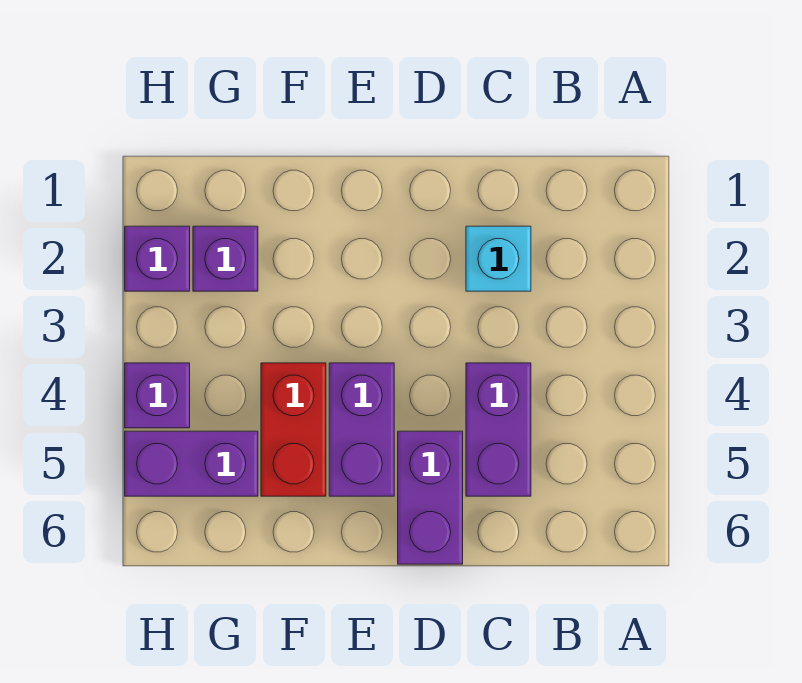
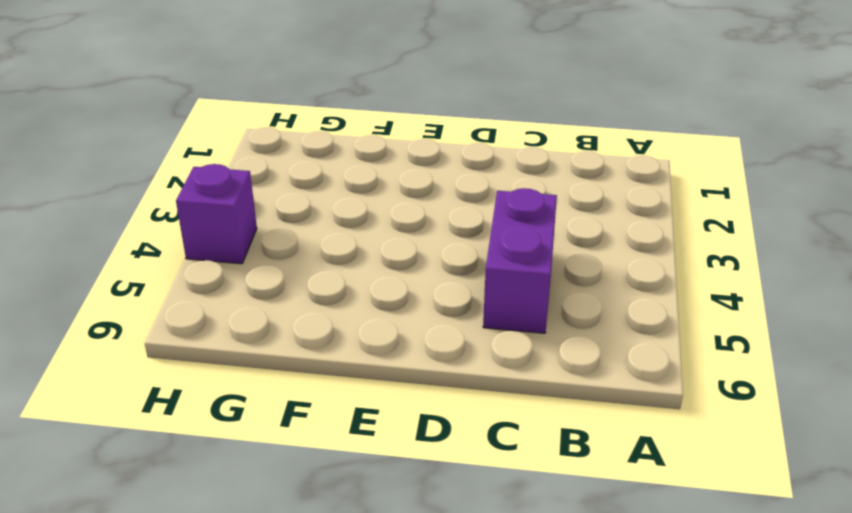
none -> cyan 1x1 brick [466,226,531,291]
none -> purple 1x2 brick [398,431,463,564]

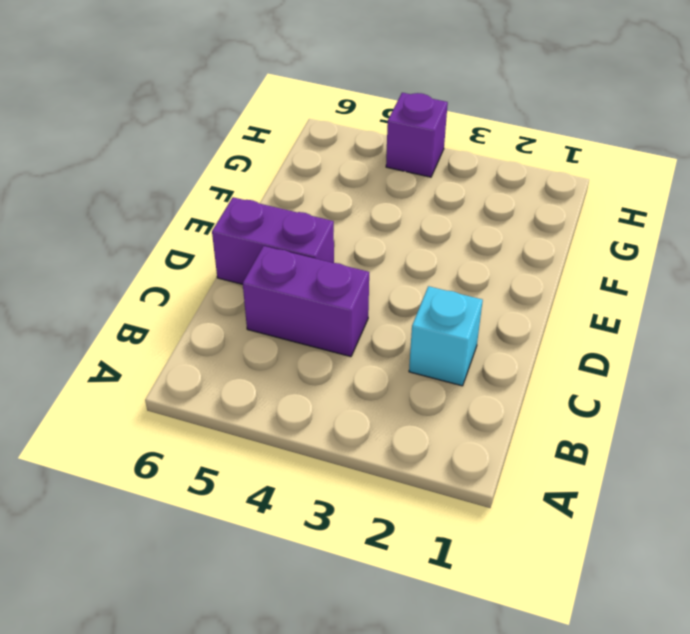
none -> purple 1x2 brick [329,363,394,496]
none -> red 1x2 brick [261,363,326,496]

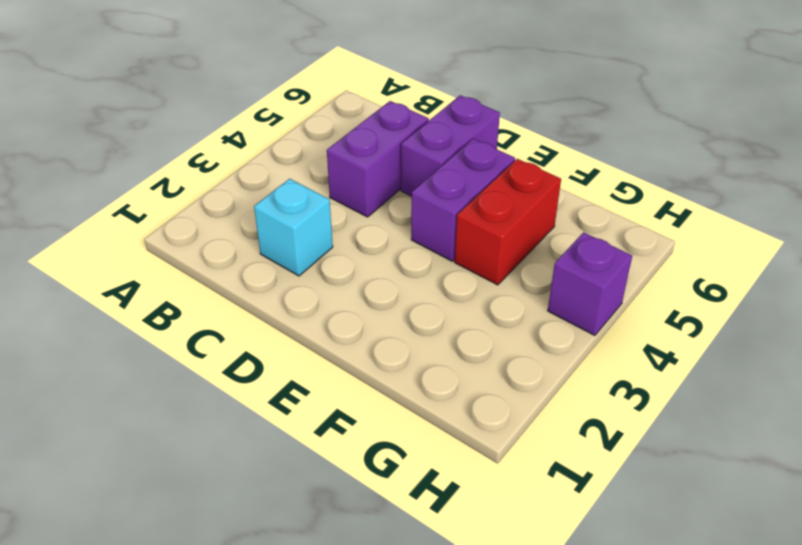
none -> purple 1x1 brick [193,226,258,291]
none -> purple 1x2 brick [125,431,258,496]

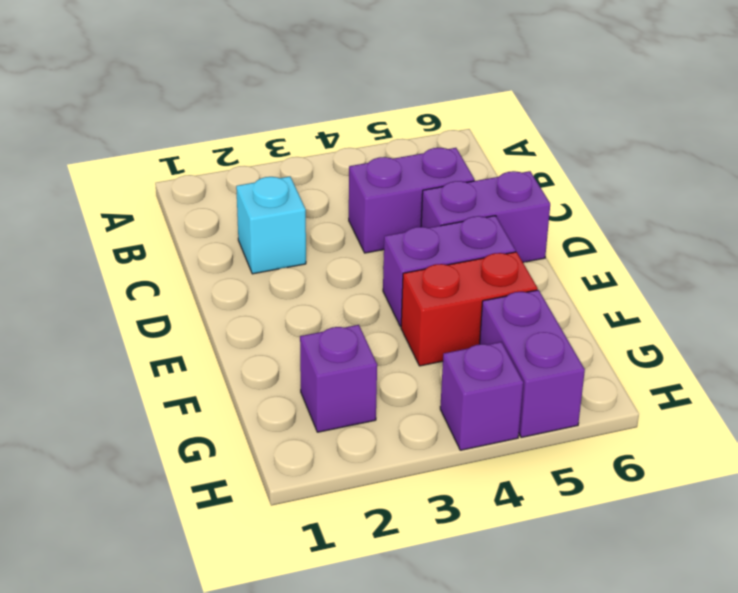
none -> purple 1x1 brick [125,226,190,291]

